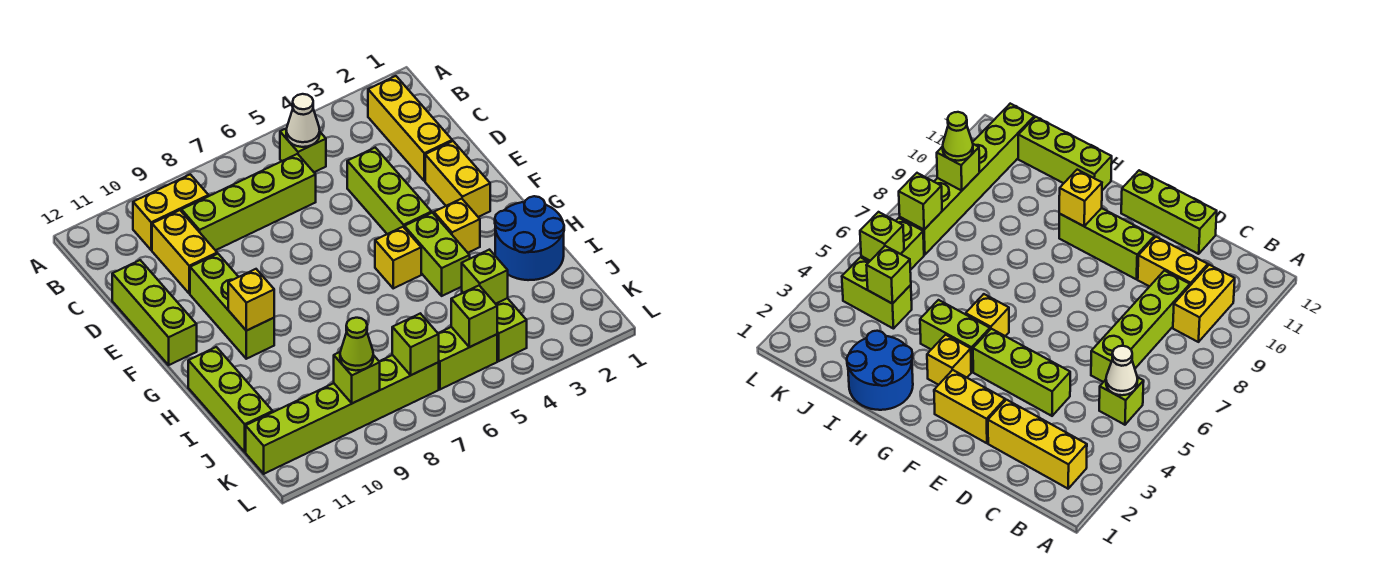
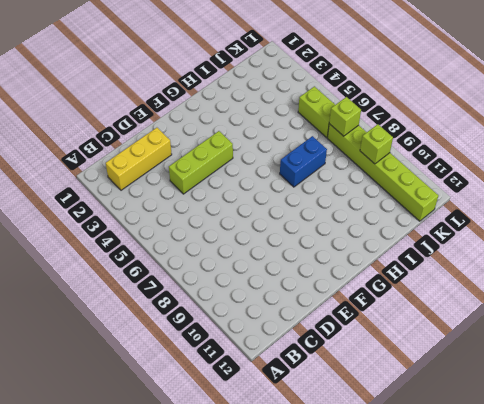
blue 1x2 brick [280,136,327,187] -> none
none -> lime 1x1 brick [280,128,326,172]
none -> yellow 1x2 brick [133,174,209,250]
none -> lime 1x4 brick [181,154,316,250]

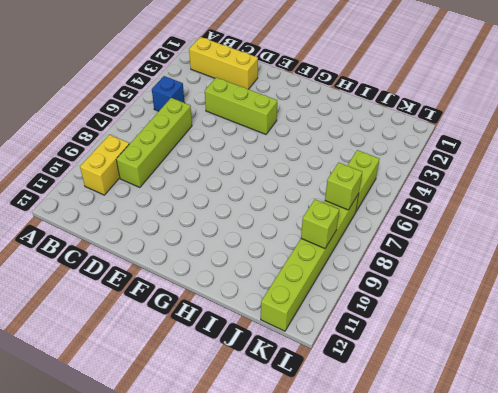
blue 1x1 brick [152,76,184,111] -> lime 1x1 brick [280,128,326,172]
none -> yellow 1x2 brick [152,210,217,294]
none -> lime 1x3 brick [112,260,197,365]
none -> yellow 1x2 brick [425,141,490,217]

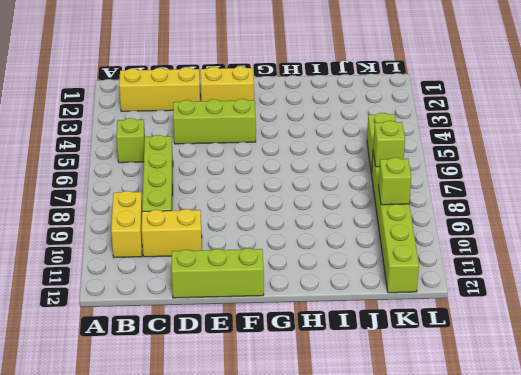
none -> lime 1x3 brick [190,254,274,359]
none -> yellow 1x1 brick [434,199,480,253]
none -> lime 1x2 brick [404,213,470,296]

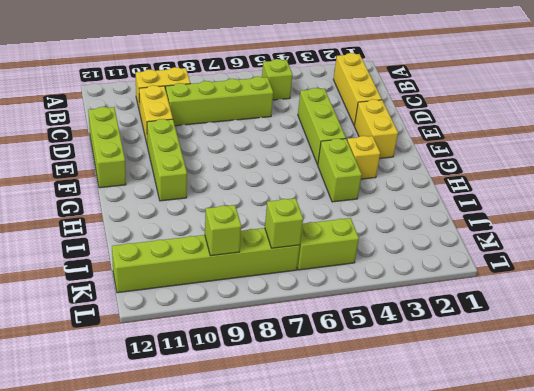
none -> yellow 1x1 brick [375,227,421,288]
none -> blue 2x2 round brick [495,196,564,280]
none -> lime 1x3 brick [188,347,273,452]

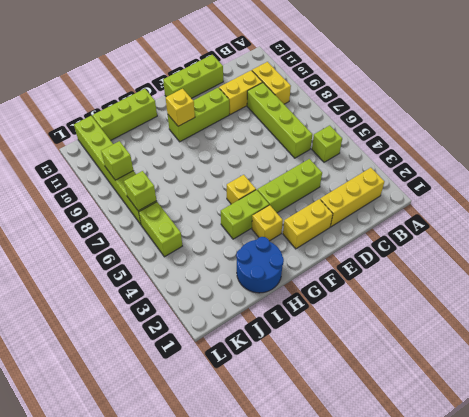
none -> lime 1x2 brick [462,292,527,361]
none -> white 1x1 cone [286,94,320,147]
none -> lime 1x1 brick [462,250,508,304]

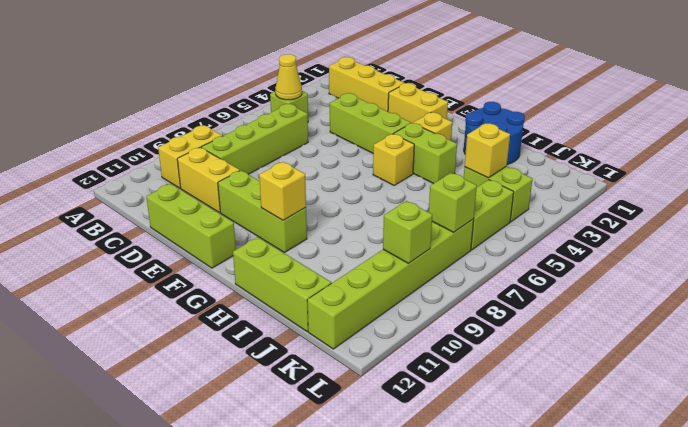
yellow 1x1 cone [275,54,302,100] -> white 1x1 cone [286,94,320,147]
yellow 1x1 brick [465,124,510,178] -> lime 1x1 brick [462,250,508,304]
none -> lime 1x1 brick [451,286,497,347]
none -> lime 1x1 cone [340,318,373,371]

